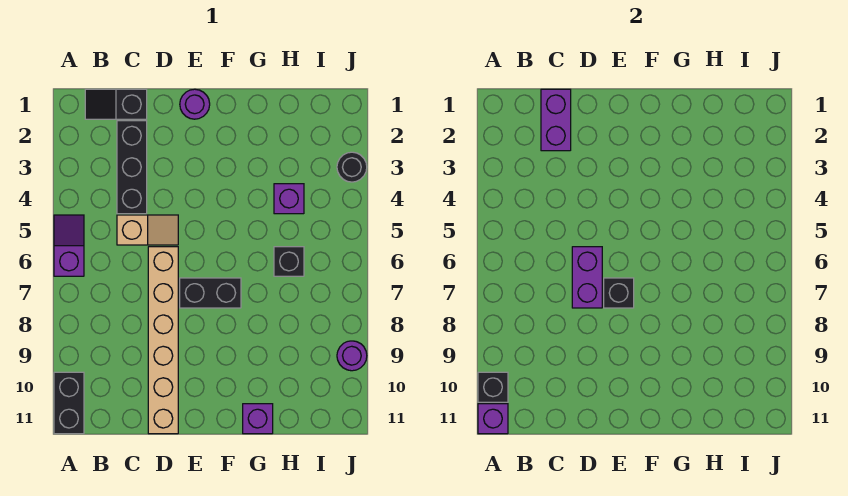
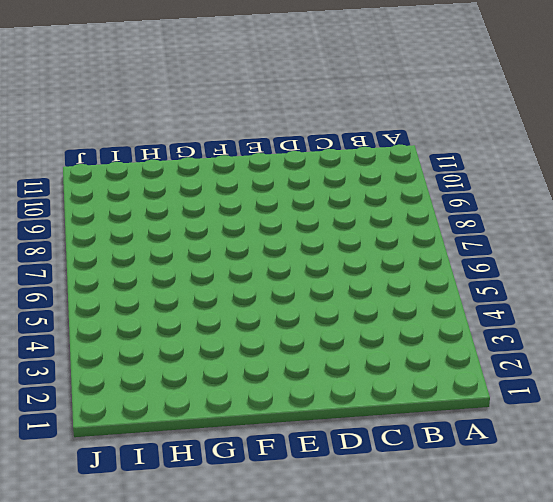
none -> purple 1x2 slope [54,215,84,276]
none -> black 1x2 brick [54,372,84,434]
none -> black 1x2 slope [85,89,147,119]

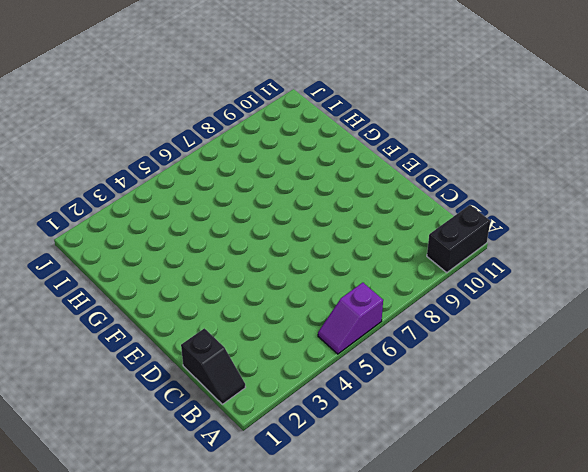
none -> black 1x3 brick [117,121,147,214]
none -> tan 1x2 slope [117,215,178,245]
none -> tan 1x6 brick [148,247,178,434]

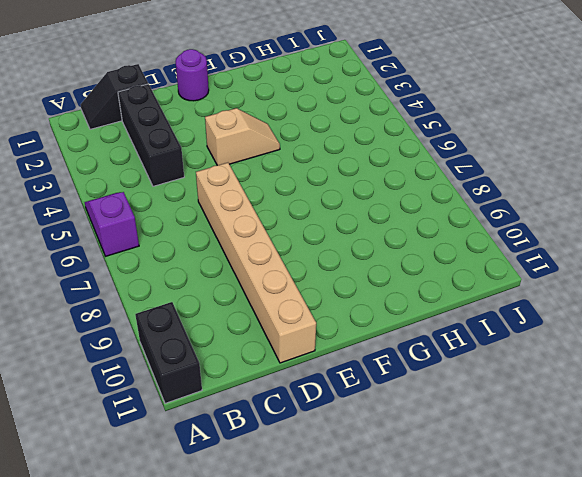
tan 1x2 slope [205,108,280,165] -> tan 1x2 slope moved to [117,215,178,245]
none -> black 1x2 brick [180,278,241,308]
none -> purple 1x1 brick [243,404,273,434]
none -> purple 1x1 brick [274,184,304,214]

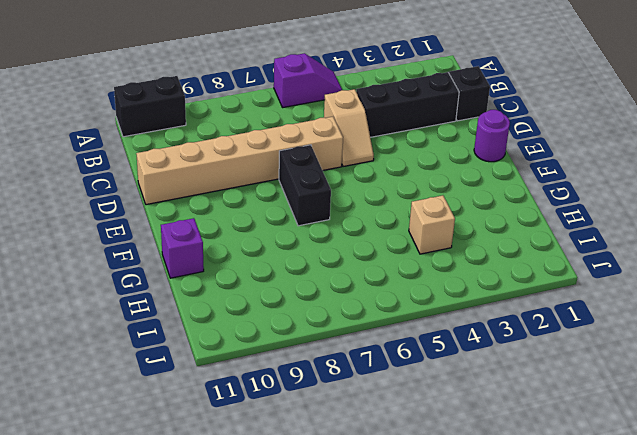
tan 1x1 brick [409,195,455,254] -> purple 1x1 brick [274,184,304,214]
none -> black 1x1 brick [274,247,304,276]
none -> black 1x1 round brick [337,152,367,182]
none -> purple 1x1 round brick [337,341,367,371]

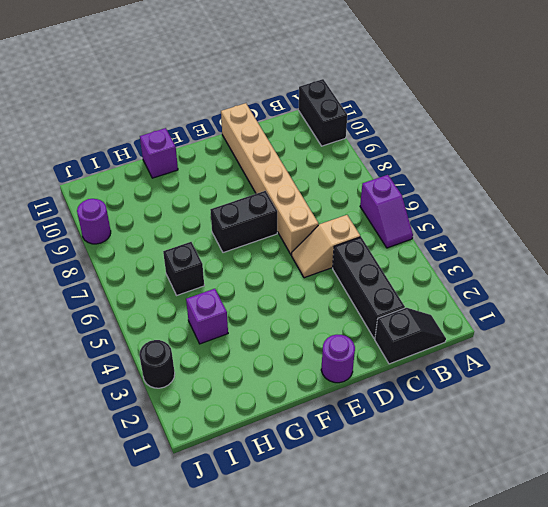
none -> black 1x1 brick [478,372,508,402]
none -> purple 1x1 brick [478,404,508,434]
none -> purple 1x2 brick [541,89,571,151]

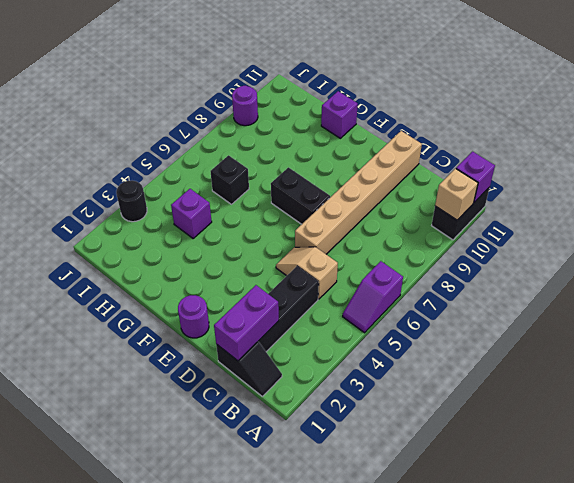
tan 1x1 brick [435,169,478,220] -> black 1x1 brick [478,372,508,402]
none -> purple 1x2 brick [572,247,602,308]
none -> black 1x1 brick [604,278,634,308]

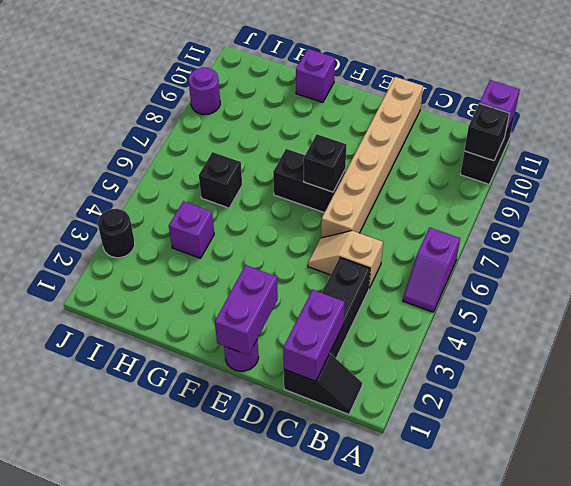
purple 1x2 brick [215,265,278,355] -> purple 1x2 brick moved to [572,247,602,308]

